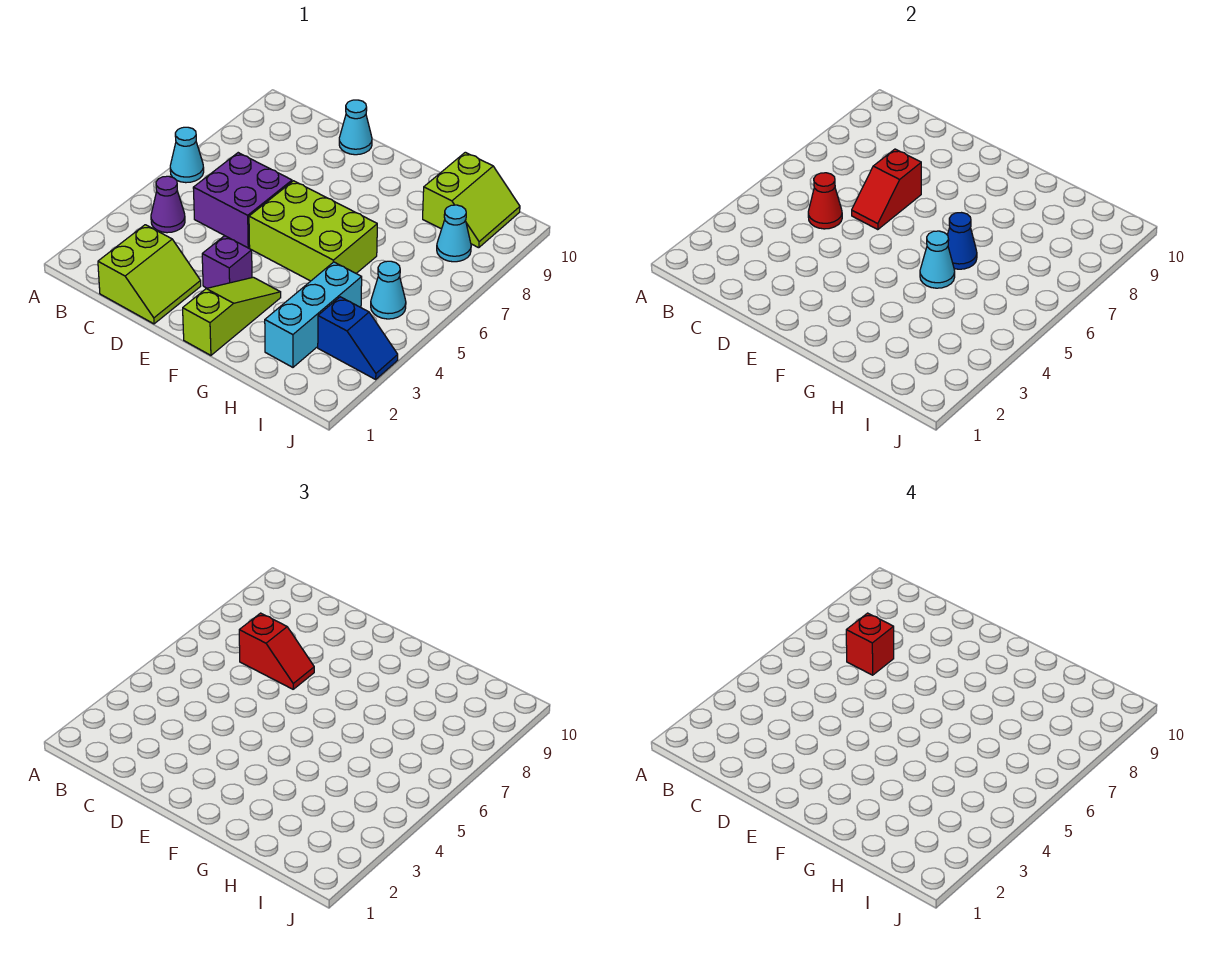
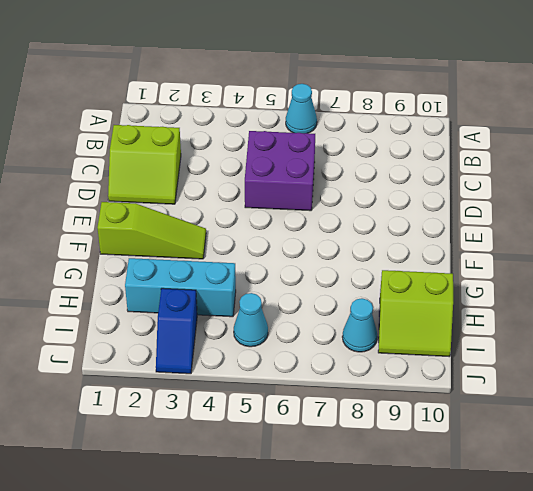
none -> purple 1x1 cone [151,176,185,233]
none -> cyan 1x1 cone [339,100,372,155]
none -> purple 1x1 brick [202,236,252,288]

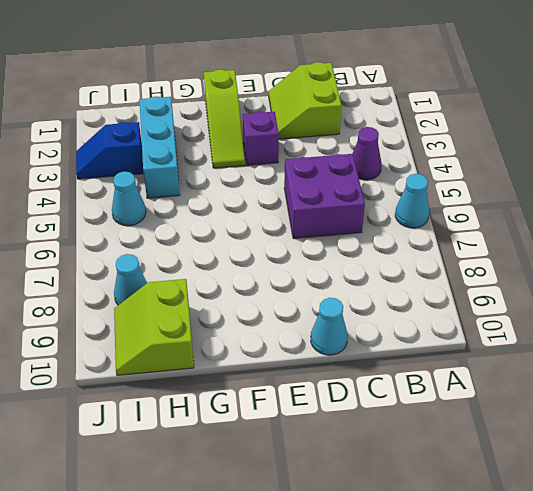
none -> lime 2x3 brick [249,181,377,281]
none -> red 1x1 cone [808,173,842,229]
none -> red 1x2 slope [852,149,921,230]

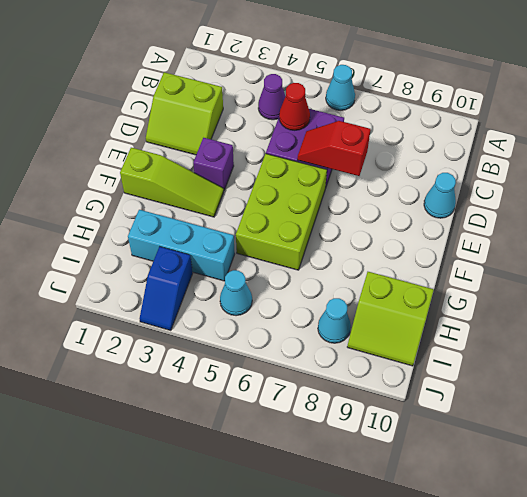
none -> cyan 1x1 cone [920,231,955,288]
none -> blue 1x1 cone [948,213,977,269]
none -> red 1x2 slope [239,613,314,689]

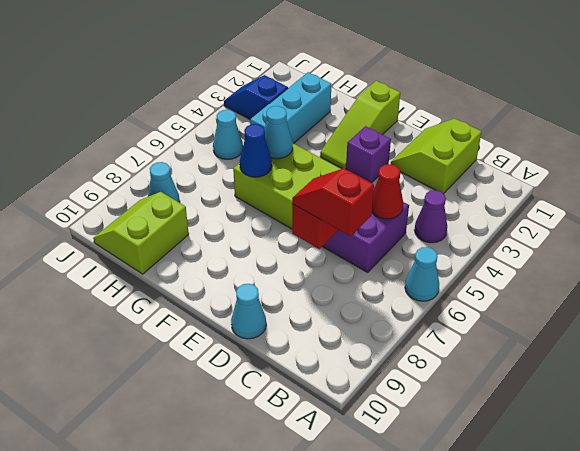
none -> red 1x1 brick [846,613,894,675]

